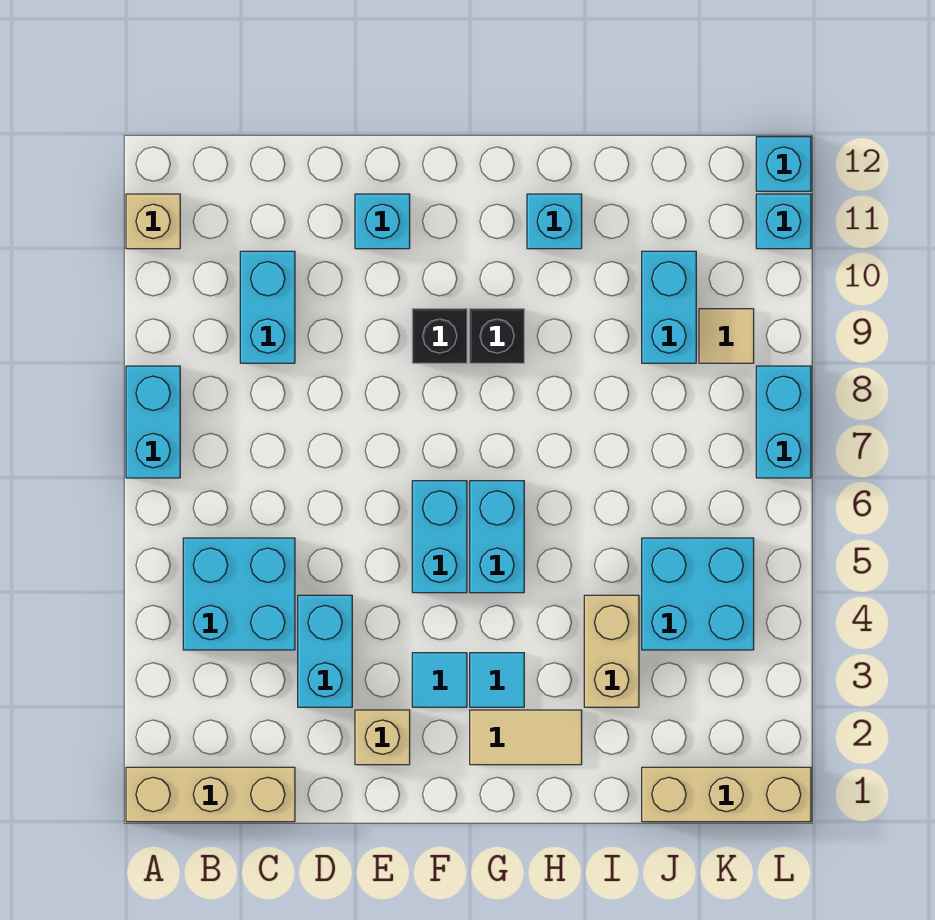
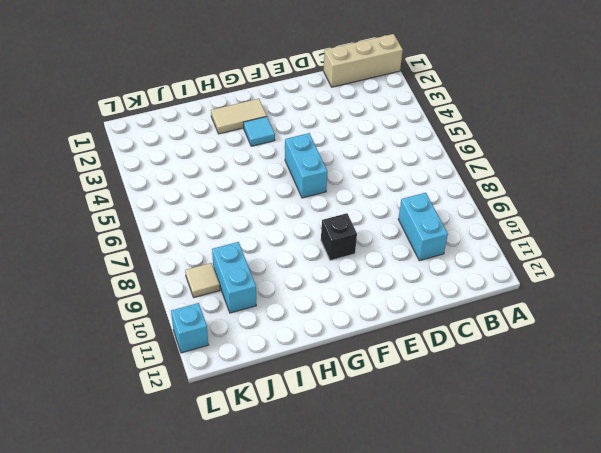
none -> cyan 1x2 brick [126,366,180,478]
none -> tan 1x1 brick [126,194,180,249]
none -> cyan 2x2 brick [183,538,295,650]

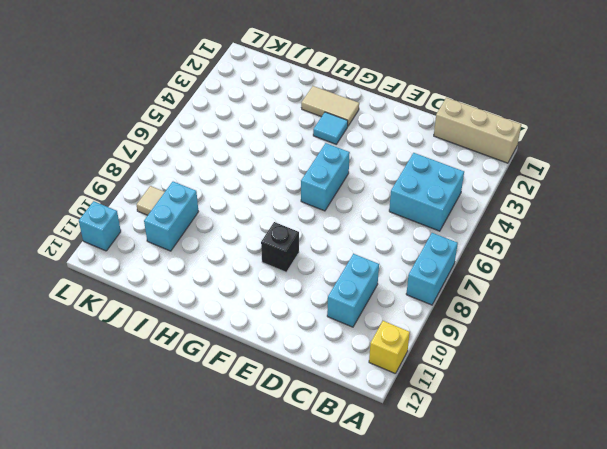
yellow 1x1 brick [369,321,410,374] -> tan 1x1 brick [126,194,180,249]
none -> cyan 1x2 brick [298,595,352,707]
none -> tan 1x1 brick [355,710,410,765]
none -> cyan 1x1 brick [355,194,410,249]

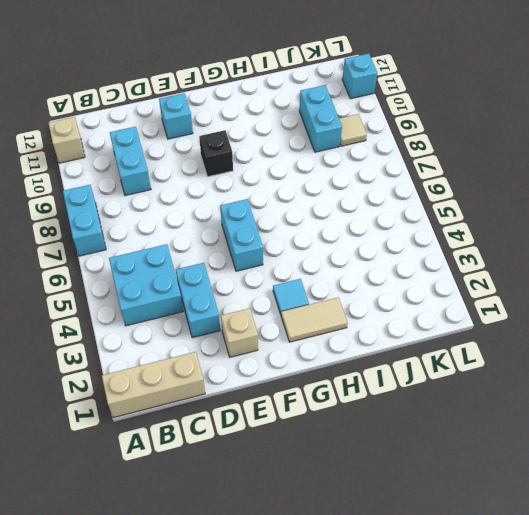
none -> cyan 1x1 tile [412,653,467,707]
none -> cyan 1x2 brick [470,481,524,593]
none -> black 1x1 brick [470,309,524,363]

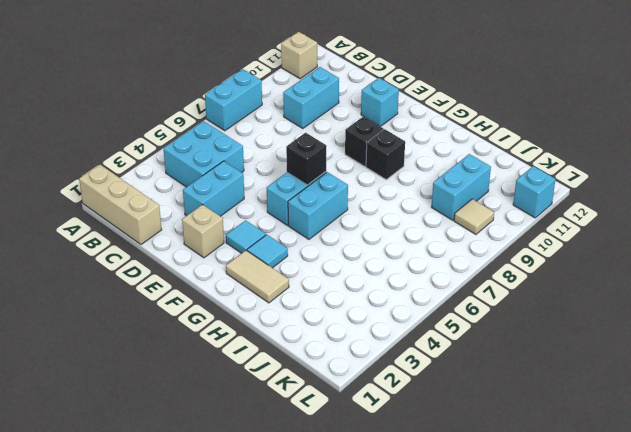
black 1x1 brick [286,133,326,185] -> none
none -> cyan 1x1 brick [527,194,582,249]
none -> tan 1x2 brick [584,595,639,707]
none -> tan 1x3 brick [642,767,811,822]

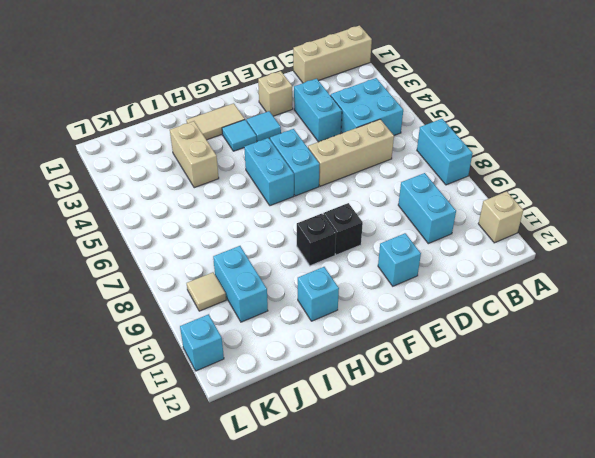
tan 1x3 brick [308,119,394,186] -> tan 1x3 brick moved to [642,767,811,822]
none -> cyan 2x2 brick [642,538,754,650]
none -> cyan 1x2 brick [756,366,811,478]
none -> cyan 1x1 brick [756,137,811,191]

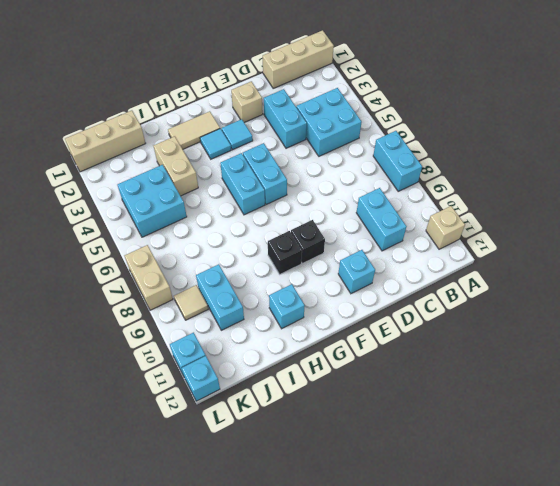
tan 1x2 brick [125,245,173,310] -> cyan 1x2 brick [756,366,811,478]

